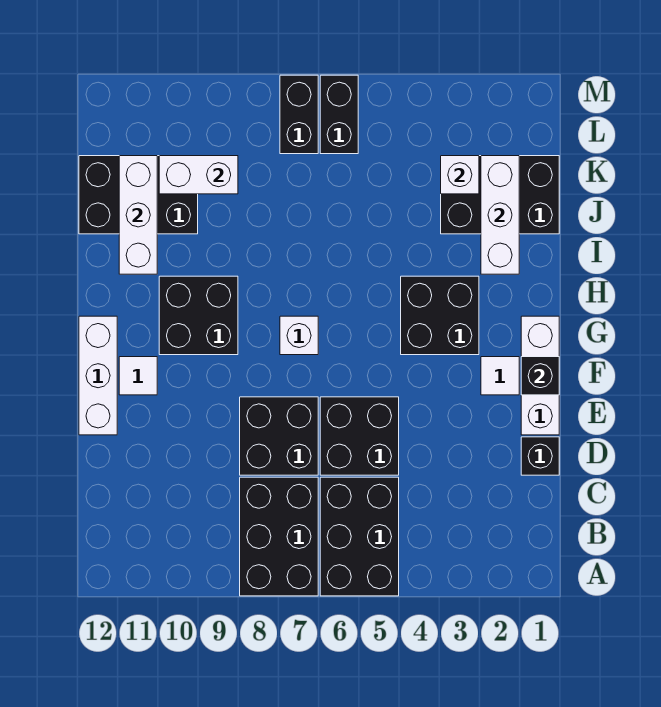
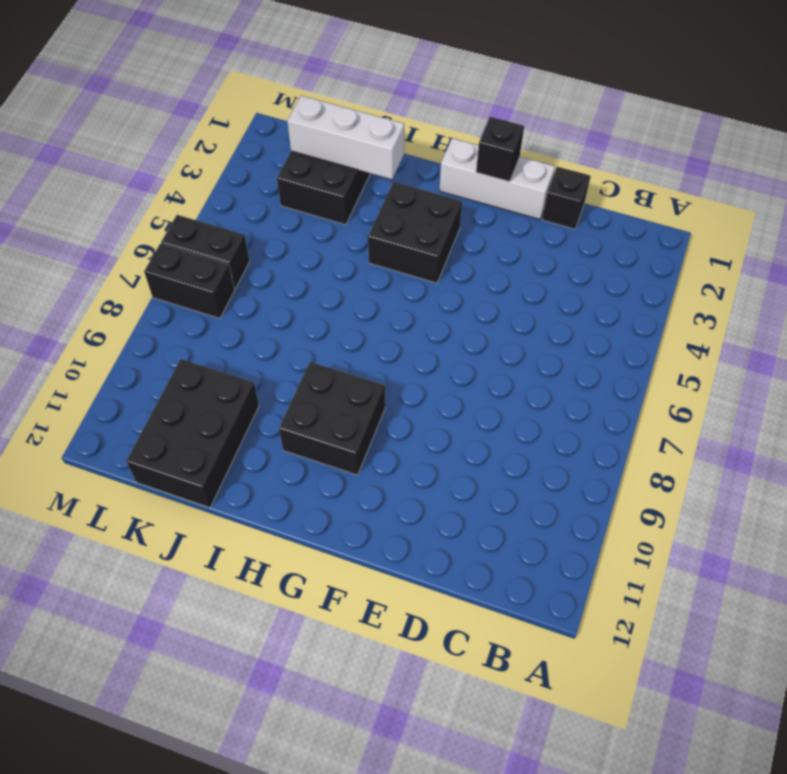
none -> black 2x3 brick [320,477,399,596]
none -> black 2x3 brick [240,477,318,596]
none -> black 2x2 brick [320,397,399,475]

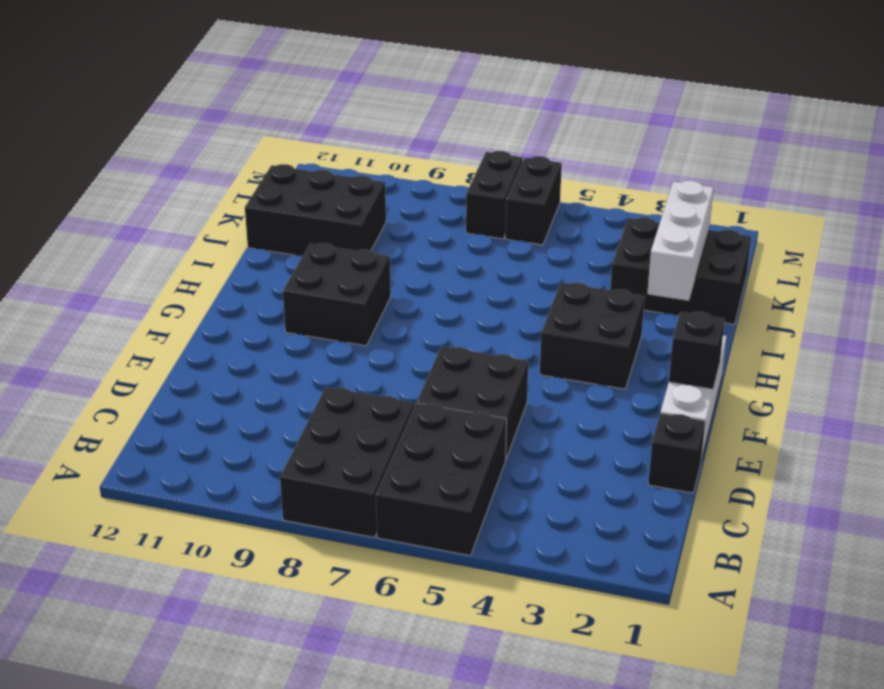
none -> black 2x2 brick [240,397,318,475]
none -> white 1x3 brick [79,316,117,435]
none -> white 1x1 tile [481,357,519,395]

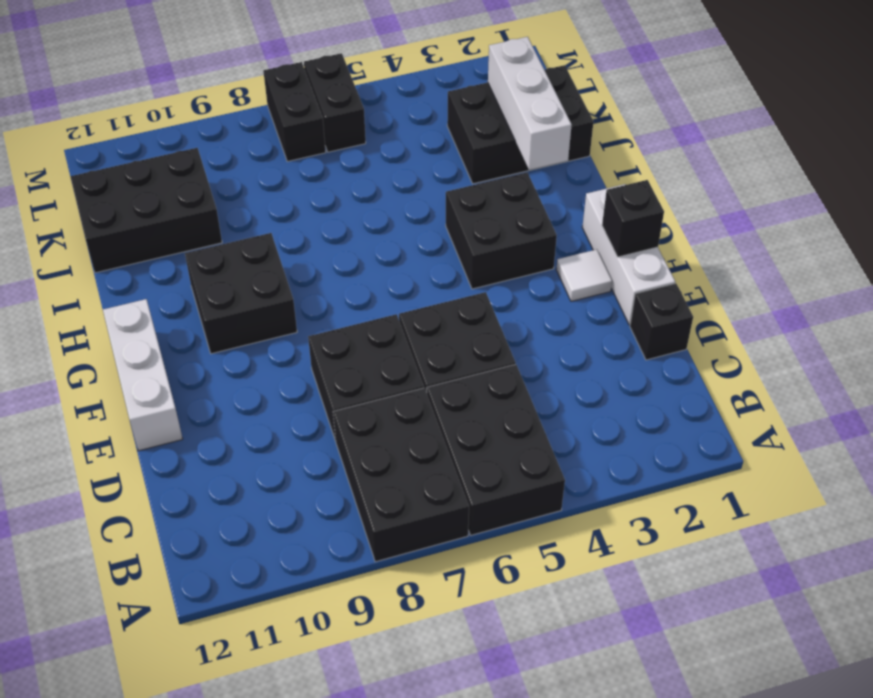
none -> white 1x1 tile [119,357,157,395]
none -> white 1x1 brick [280,316,318,355]
none -> white 1x3 brick [119,156,157,274]

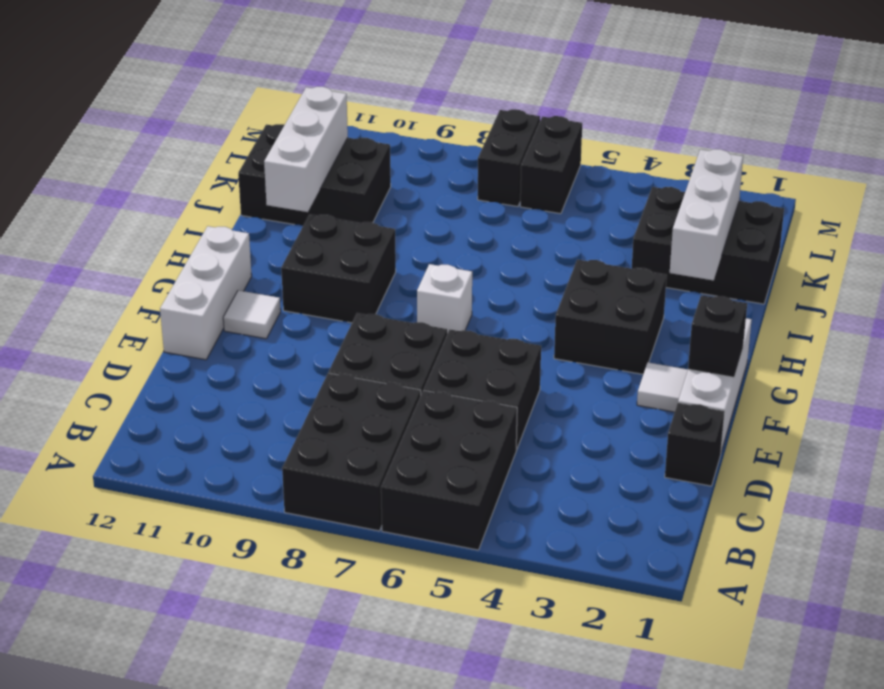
none -> white 1x1 brick [441,156,479,194]
none -> white 1x2 brick [159,156,238,194]

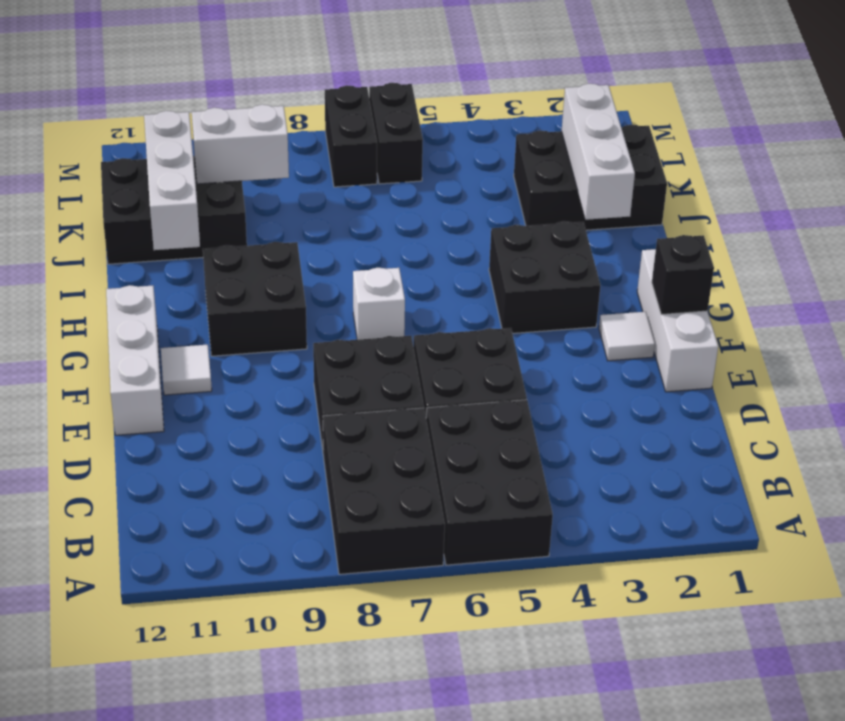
none -> black 1x1 brick [521,437,559,475]
none -> white 1x1 brick [441,156,479,194]

